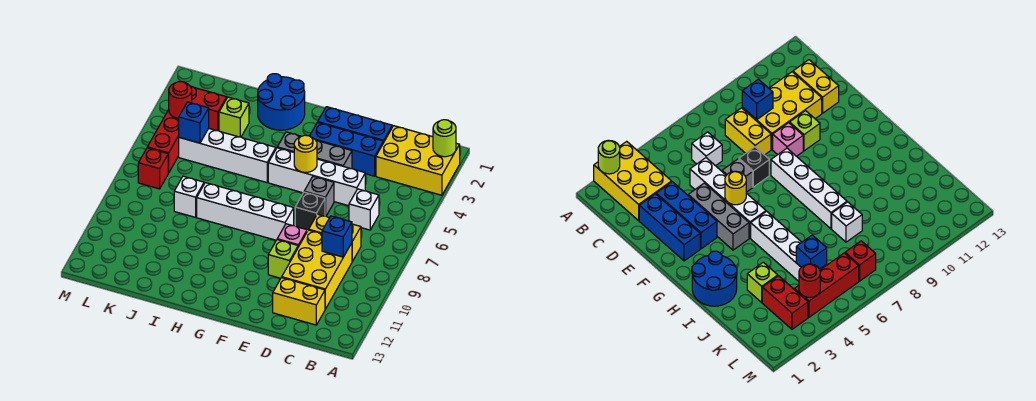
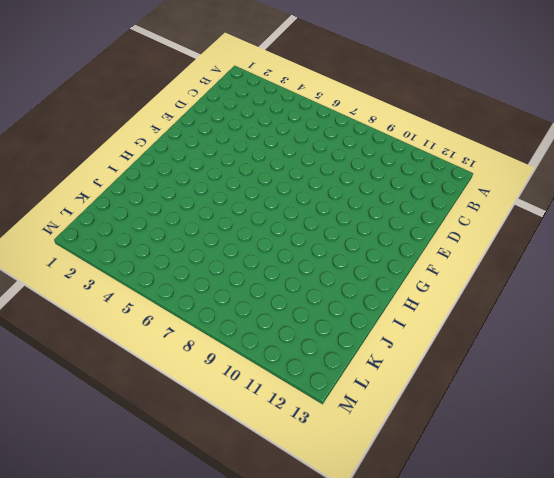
none -> yellow 2x3 brick [376,126,460,195]
none -> white 1x1 brick [349,189,379,230]
none -> yellow 1x2 brick [309,214,361,261]

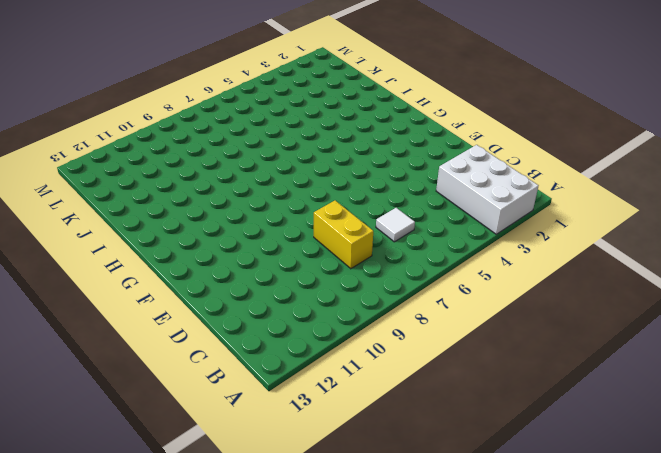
white 2x3 brick [436,145,538,234] -> yellow 2x3 brick [376,126,460,195]
white 1x1 tile [376,208,415,242] -> white 1x1 brick [349,189,379,230]
none -> yellow 2x3 brick [282,230,352,309]
none -> yellow 1x2 brick [273,278,325,325]
none -> blue 1x3 brick [318,107,392,143]

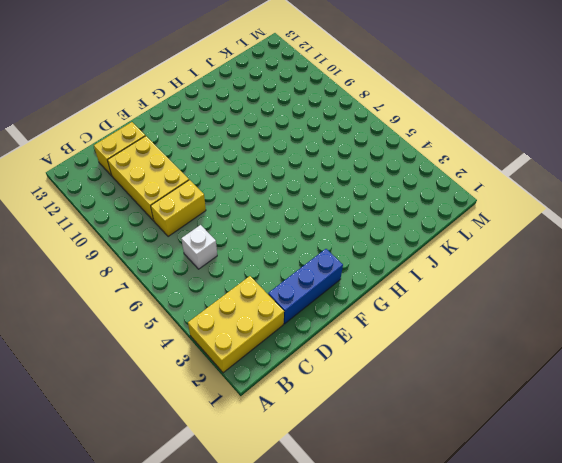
none -> blue 1x3 brick [310,122,383,176]
none -> white 1x4 brick [268,148,365,206]
none -> grey 1x3 brick [277,132,352,169]

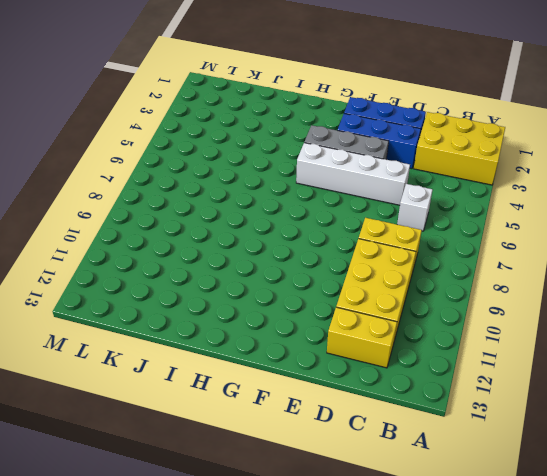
none -> grey 1x1 brick [304,176,334,216]
none -> black 1x1 brick [295,192,325,231]
none -> pink 1x1 brick [277,224,307,247]

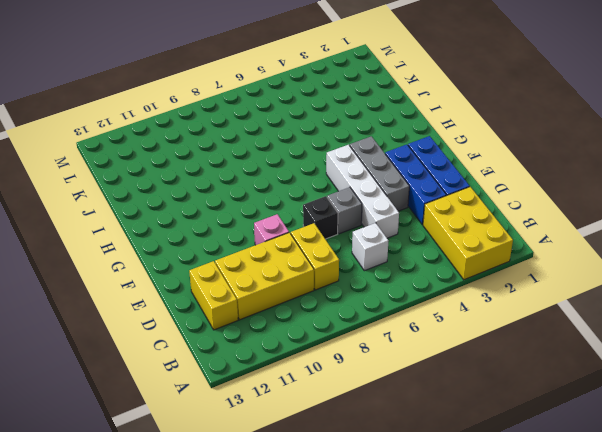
none -> lime 1x1 brick [268,240,298,278]
none -> white 1x4 brick [197,183,294,240]
none -> blue 2x2 round brick [258,74,305,130]

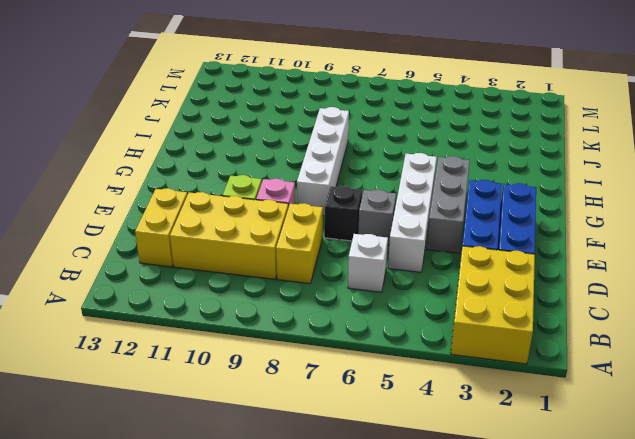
none -> blue 2x2 round brick [258,74,305,130]
none -> white 1x4 brick [179,128,276,183]
none -> lime 1x1 brick [219,97,249,137]

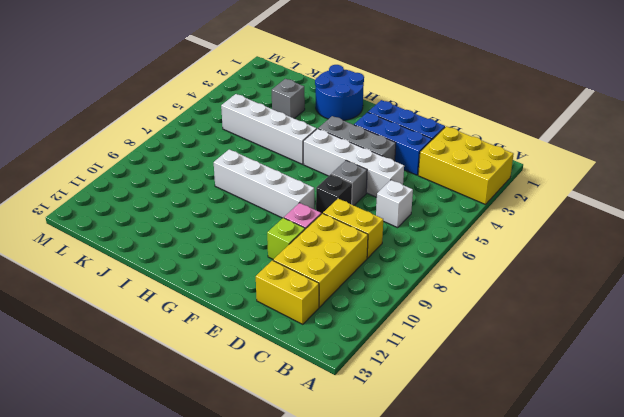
grey 1x1 brick [272,79,305,119] -> lime 1x1 brick [219,97,249,137]
none -> white 1x1 brick [174,176,204,217]
none -> red 1x2 brick [190,86,227,131]
none -> red 1x3 brick [147,110,179,173]

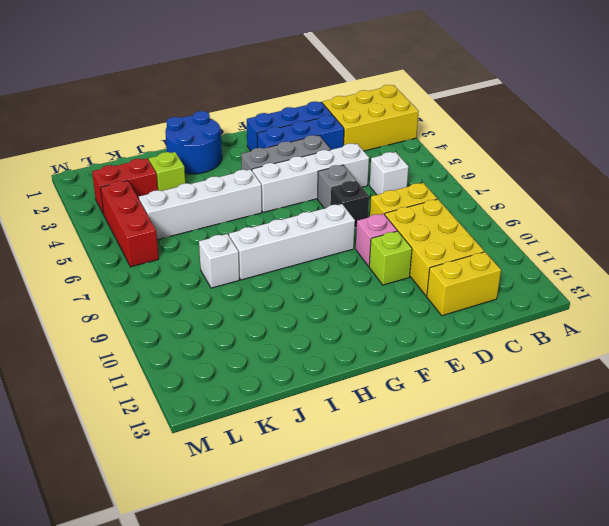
none -> red 1x1 brick [138,148,168,189]
none -> lime 1x1 round brick [433,120,456,157]
none -> blue 1x1 brick [322,216,352,257]

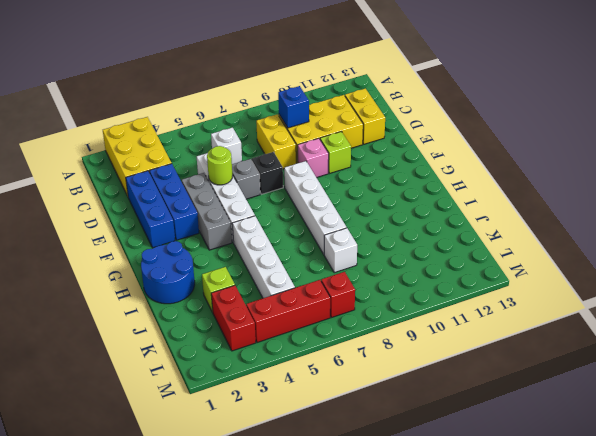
lime 1x1 round brick [207,146,233,185] -> lime 1x1 round brick moved to [433,120,456,157]
none -> yellow 1x1 round brick [294,135,317,172]
none -> blue 1x1 brick [179,102,209,143]
none -> red 1x1 round brick [169,82,192,118]

